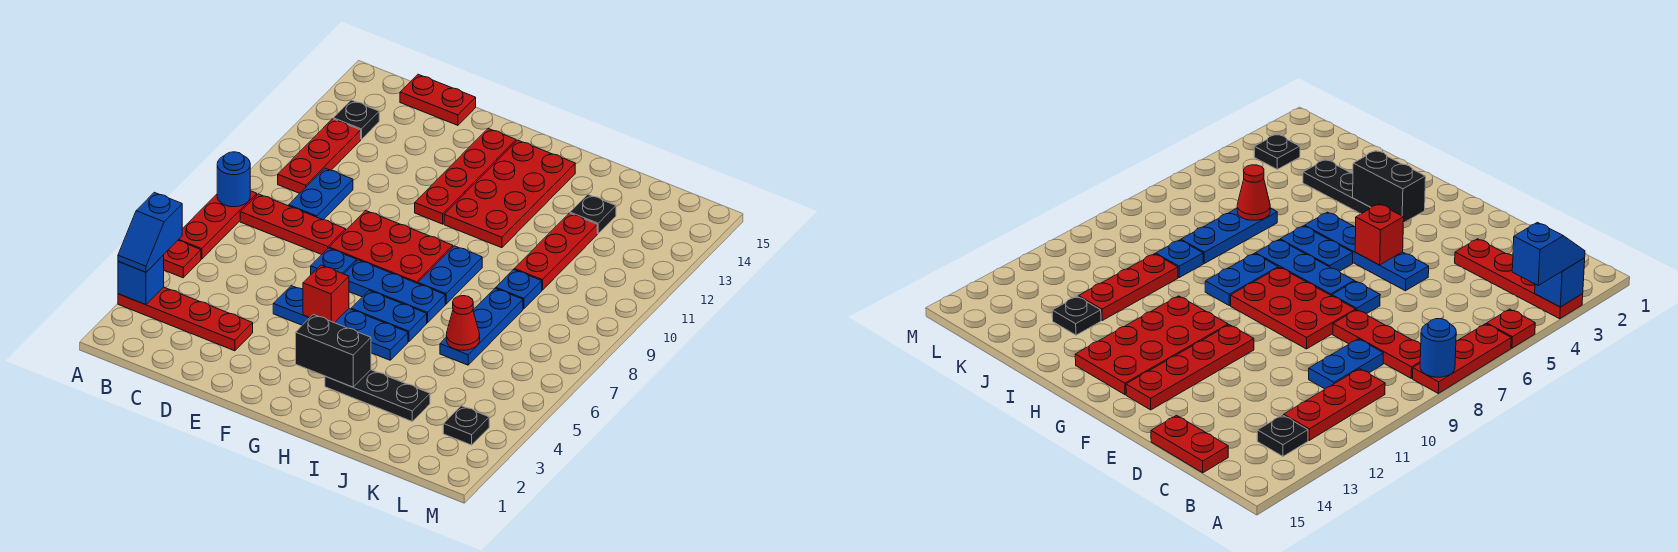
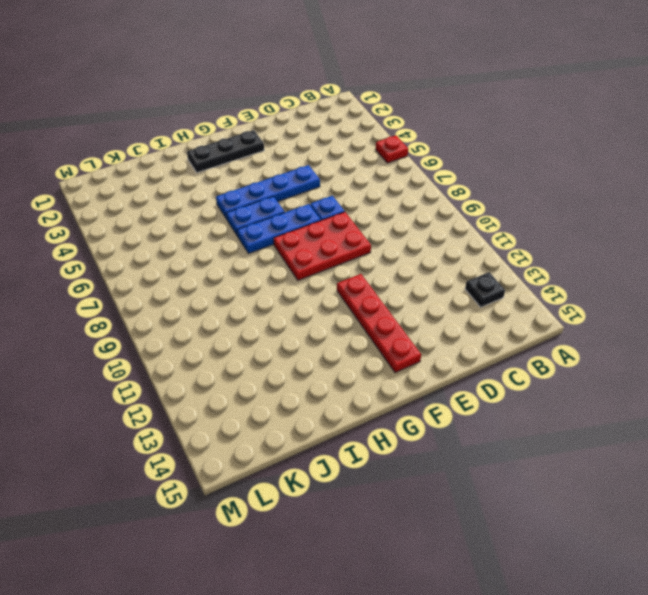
black 1x3 plate [187,130,264,173] -> black 1x3 plate moved to [325,370,430,421]
none -> red 1x4 plate [118,287,253,351]
none -> red 1x3 plate [178,191,257,259]
none -> red 1x3 plate [240,194,346,255]

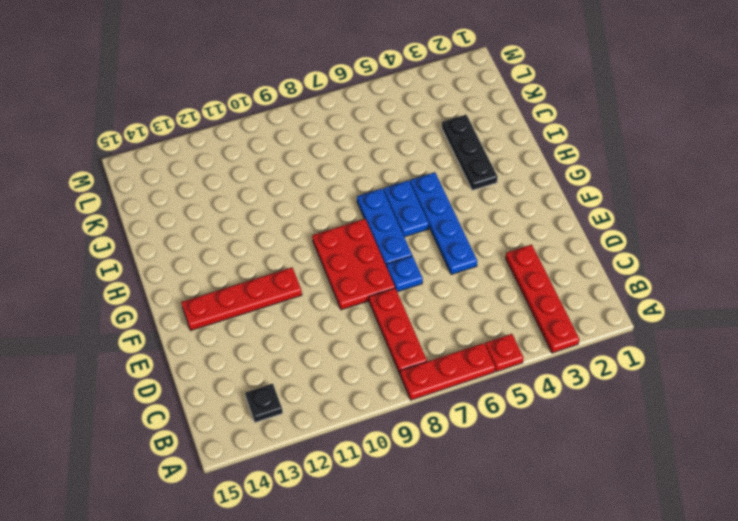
none -> red 1x3 plate [278,119,361,193]
none -> blue 1x2 plate [289,168,353,220]
none -> red 1x2 plate [400,74,476,125]

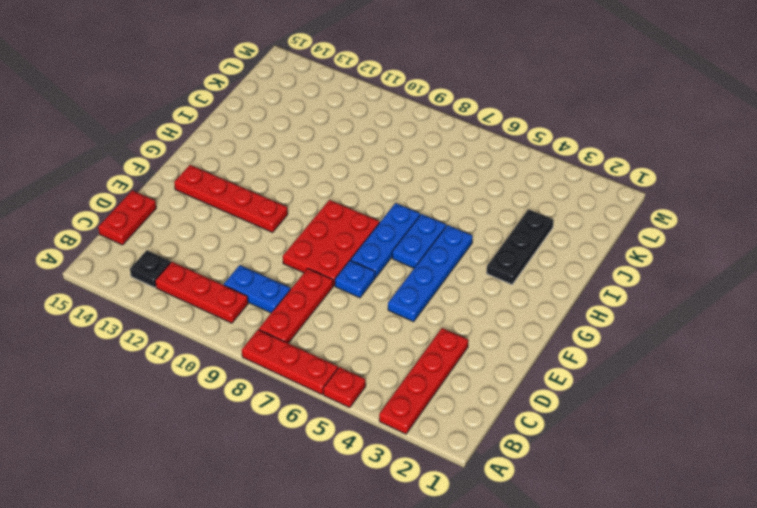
none -> red 2x4 plate [444,140,575,248]
none -> blue 1x2 plate [418,246,482,304]
none -> blue 1x3 plate [440,288,523,365]

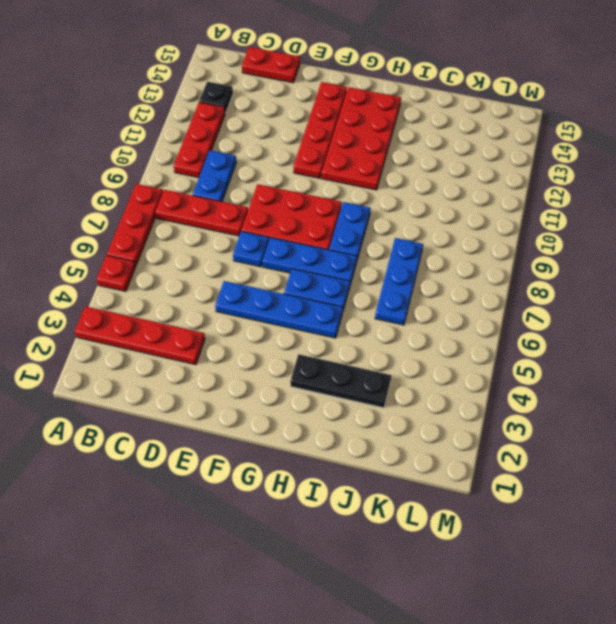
none -> blue 1x1 plate [496,269,542,309]
none -> red 1x3 plate [514,213,597,290]
none -> black 1x1 plate [570,195,616,234]

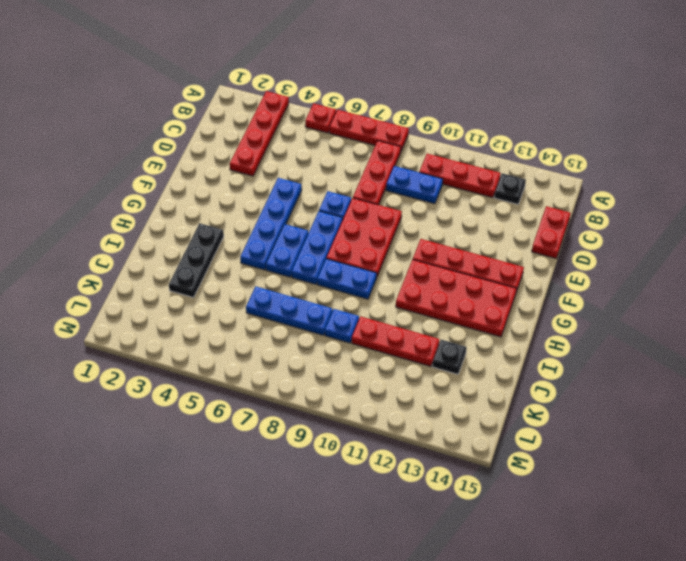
none -> black 1x1 plate [443,406,489,445]
none -> blue 1x1 brick [118,255,164,305]
none -> blue 1x1 round brick [217,152,250,207]

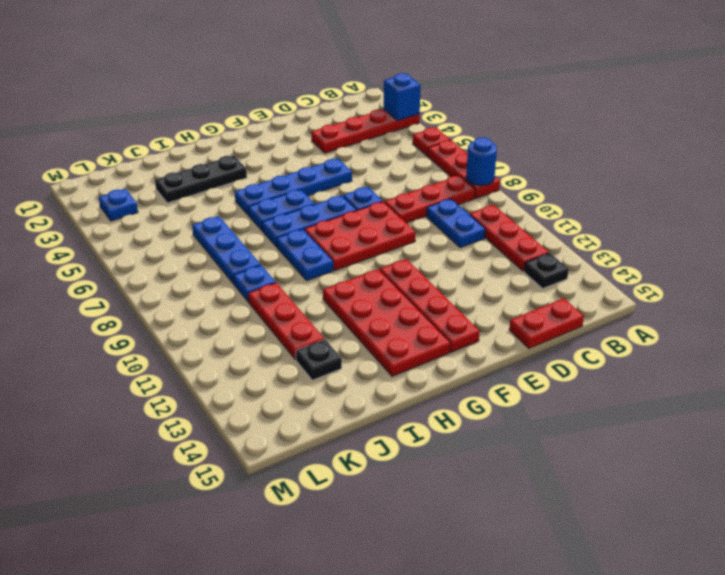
blue 1x1 plate [99,189,138,221] -> black 1x1 plate [443,406,489,445]
none -> red 1x1 brick [303,265,349,323]
none -> black 1x2 brick [296,314,371,387]
none -> red 1x1 cone [446,296,480,350]

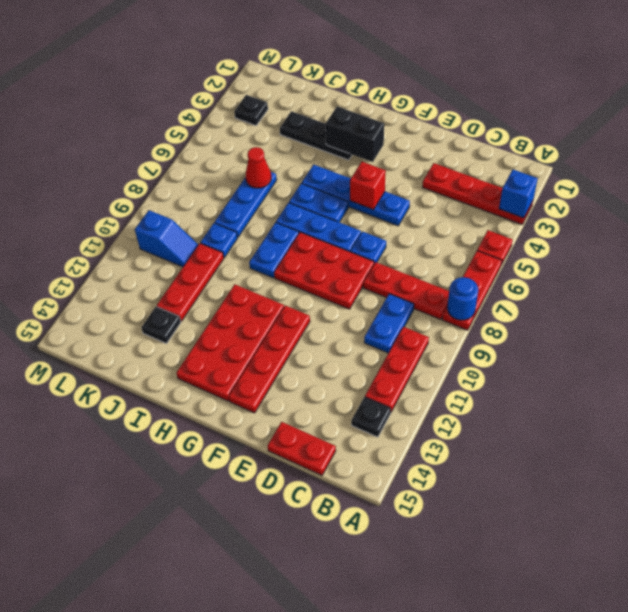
blue 1x2 slope [135,210,198,267] -> blue 1x2 slope turned to [118,192,182,272]

